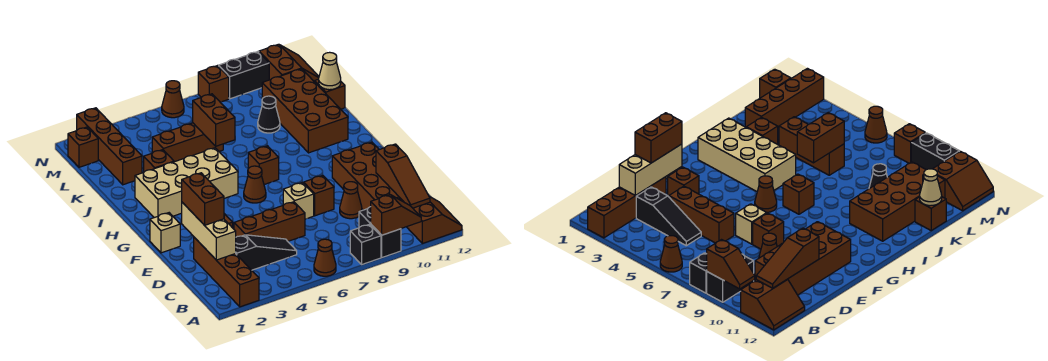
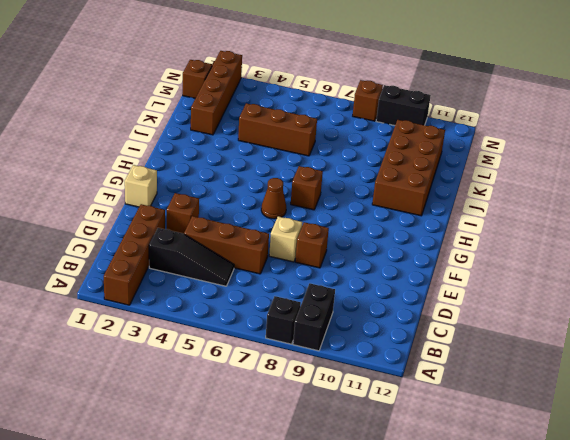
none -> brown 1x1 cone [314,239,336,276]
none -> brown 2x2 slope [400,196,462,243]
none -> brown 2x4 brick [332,142,400,210]
none -> brown 1x1 cone [340,182,362,219]

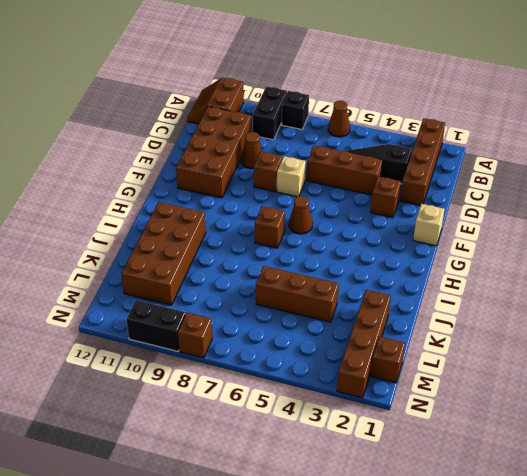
none -> tan 2x4 brick [135,148,238,218]
none -> brown 1x1 brick [144,150,174,172]
none -> black 1x1 cone [258,96,280,133]
none -> brown 1x1 brick [315,79,345,109]

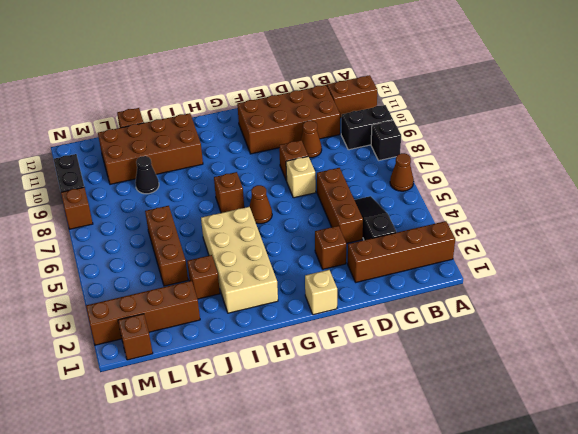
none -> brown 2x2 slope [259,44,319,82]
none -> brown 1x1 cone [162,81,184,118]
none -> brown 1x2 slope [371,195,421,235]
none -> brown 1x3 slope [376,144,430,208]

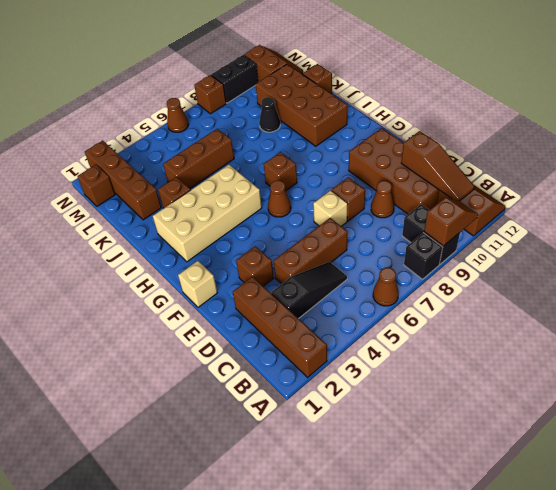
none -> tan 1x3 brick [182,202,236,260]
none -> brown 1x2 brick [193,94,235,146]
none -> tan 1x1 cone [319,52,341,90]
none -> brown 1x2 brick [182,173,224,225]

